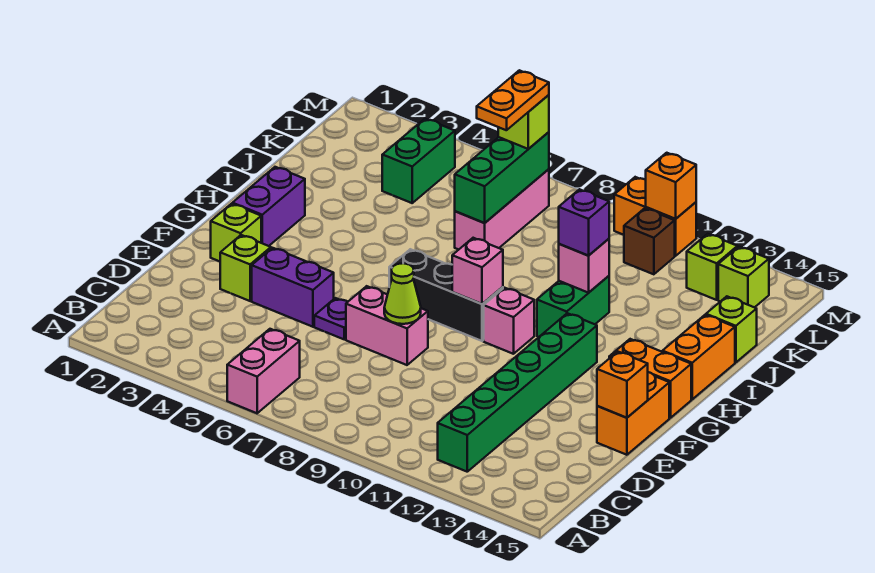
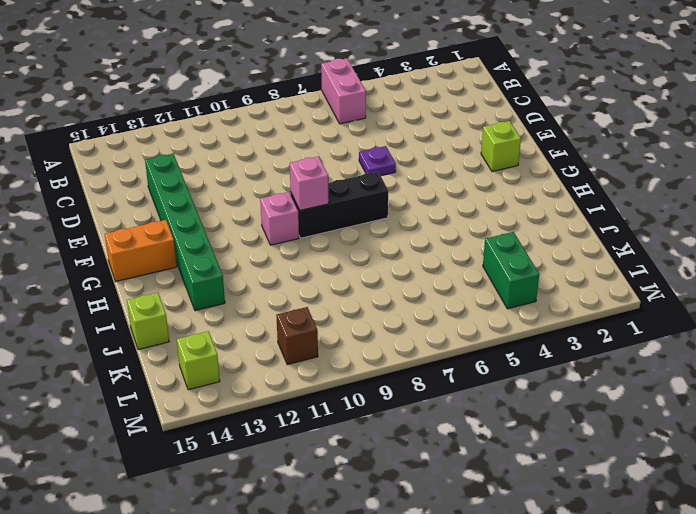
green 1x6 brick [145,153,225,311] -> green 1x6 brick moved to [438,313,597,472]
none -> lime 1x1 brick [220,235,271,301]
none -> purple 1x2 brick [252,248,334,327]
none -> pink 1x2 brick [346,286,428,365]
none -> orange 1x2 brick [597,372,669,455]

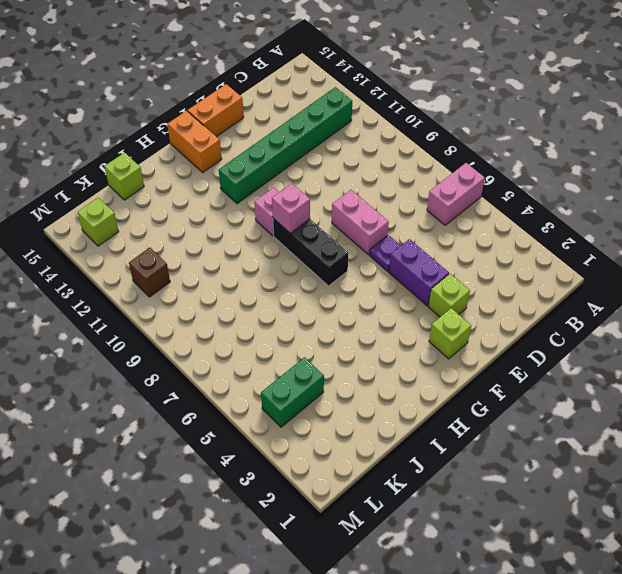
none -> purple 1x2 brick [232,167,305,246]
none -> green 1x2 brick [537,276,609,337]
none -> orange 1x2 brick [662,315,735,399]
none -> pink 1x3 brick [455,169,549,250]

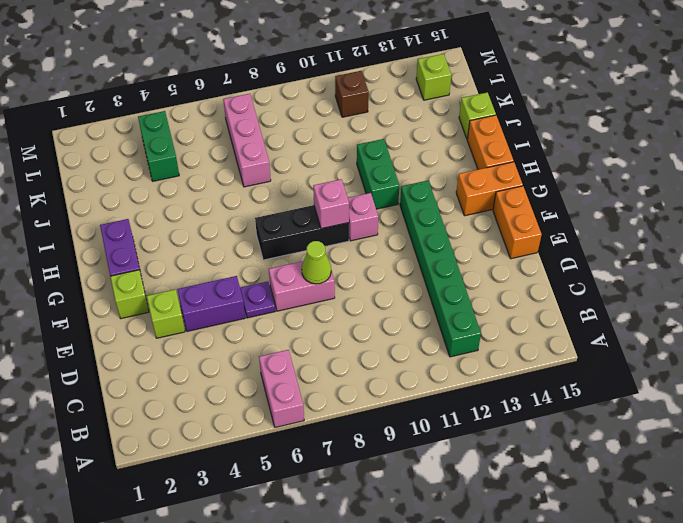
none -> lime 1x1 brick [687,234,737,300]
none -> orange 1x2 brick [614,177,696,256]
none -> orange 1x1 brick [597,352,648,418]
none -> pink 1x1 brick [559,239,609,293]

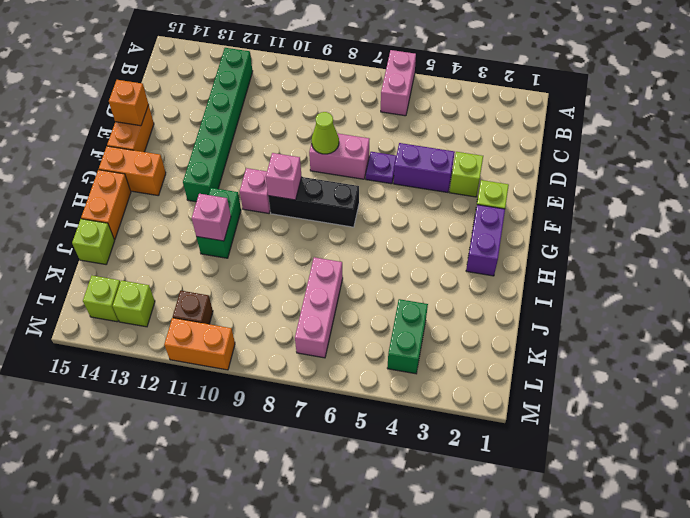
none -> green 1x3 brick [455,132,549,223]
none -> orange 1x1 brick [646,153,696,219]
none -> purple 1x1 brick [559,189,609,256]
none -> lime 1x1 brick [498,95,549,149]

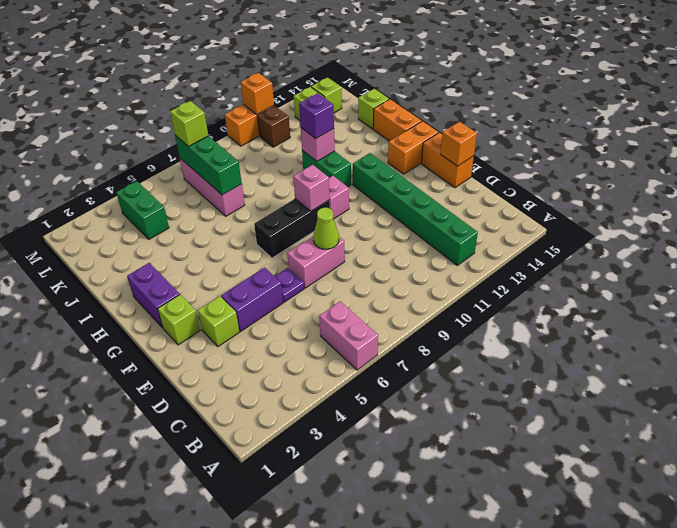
none -> orange 1x2 plate [477,70,549,130]

